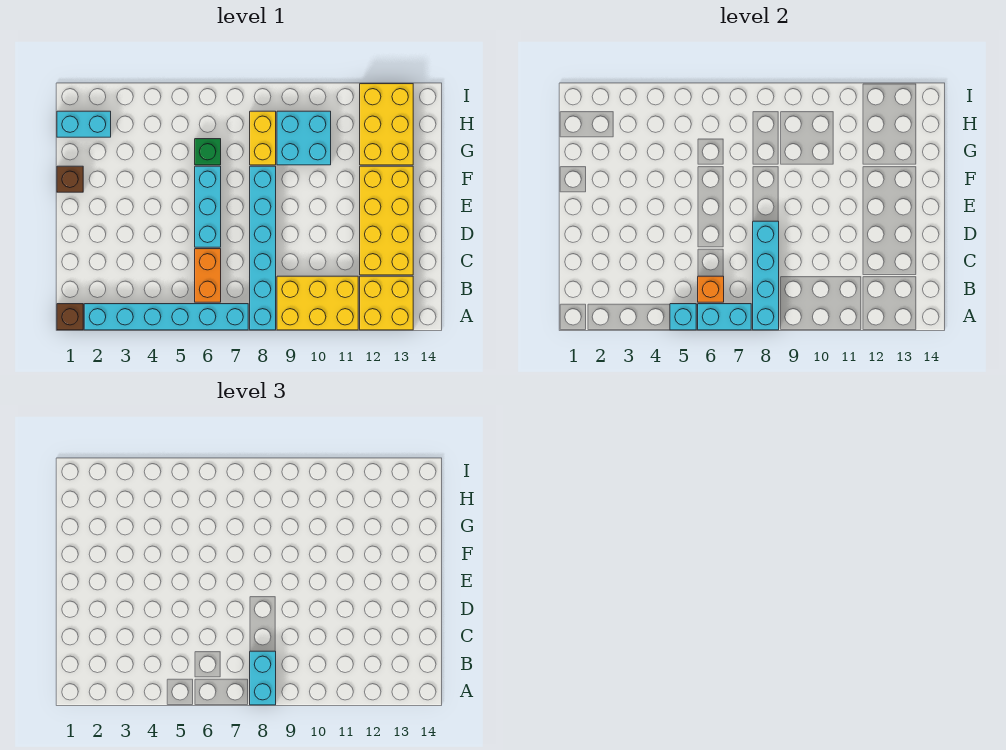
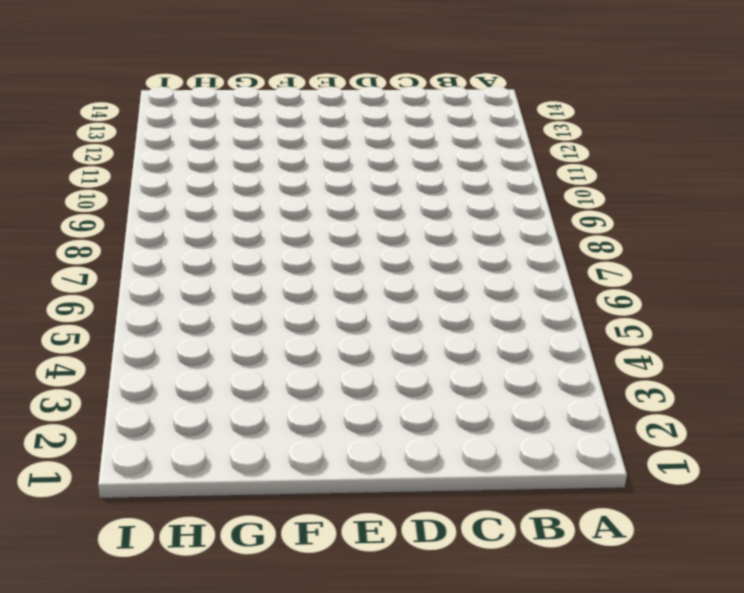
none -> brown 1x1 brick [57,304,83,330]
none -> cyan 1x6 brick [84,304,248,330]
none -> cyan 1x6 brick [250,166,276,330]

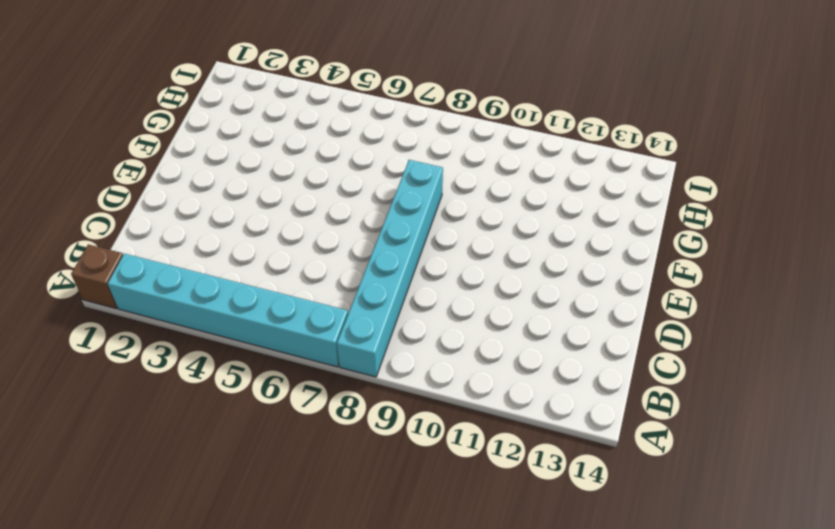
none -> yellow 2x3 brick [277,276,358,330]
none -> yellow 2x2 brick [360,276,413,330]
none -> orange 1x2 brick [195,249,221,302]

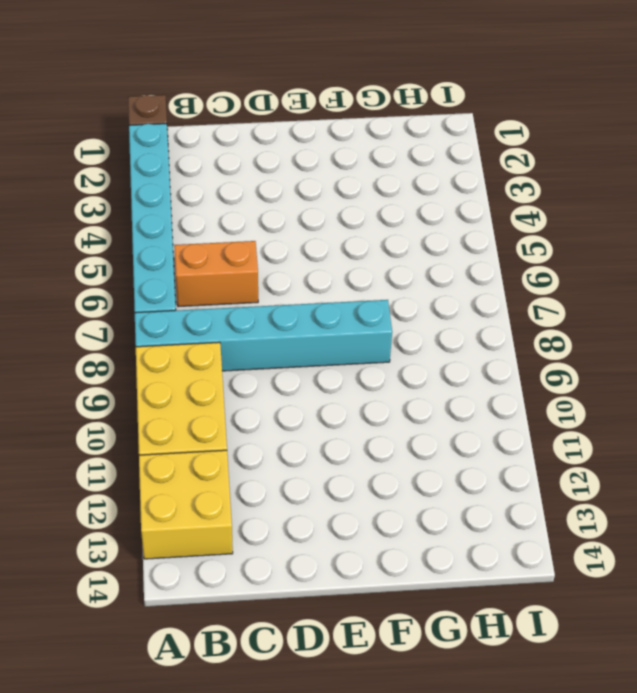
none -> yellow 2x4 brick [360,166,413,275]
none -> cyan 1x3 brick [195,166,221,247]
none -> brown 1x1 brick [57,166,83,192]

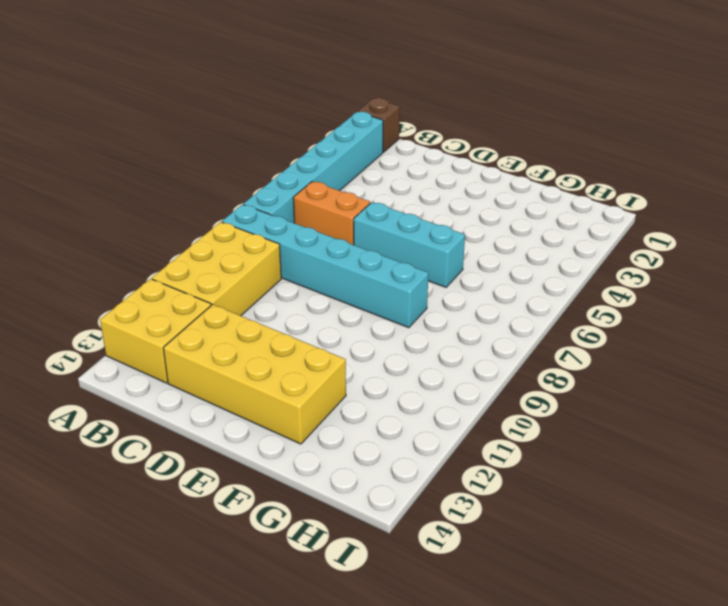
none -> brown 1x1 brick [57,166,83,192]
none -> green 1x1 brick [195,139,221,165]
none -> yellow 1x2 brick [250,111,276,165]

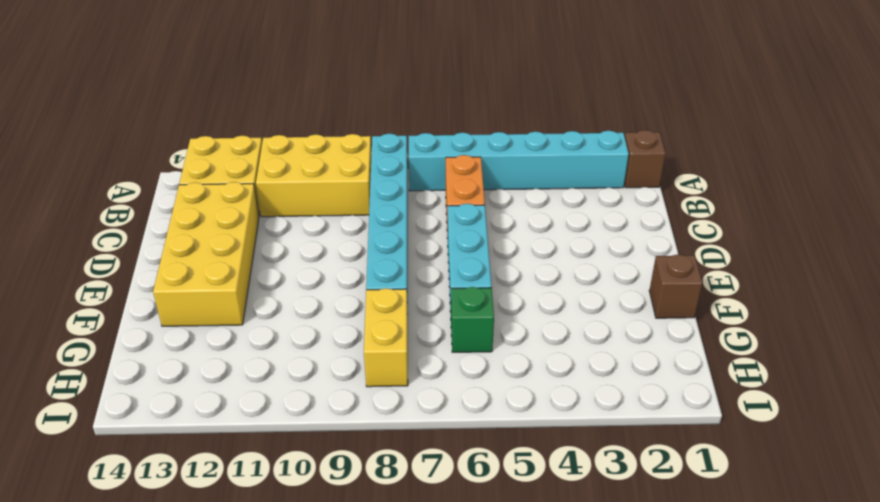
none -> cyan 2x2 brick [277,111,331,165]
none -> yellow 2x3 brick [360,84,413,165]
none -> cyan 1x2 brick [57,111,111,137]

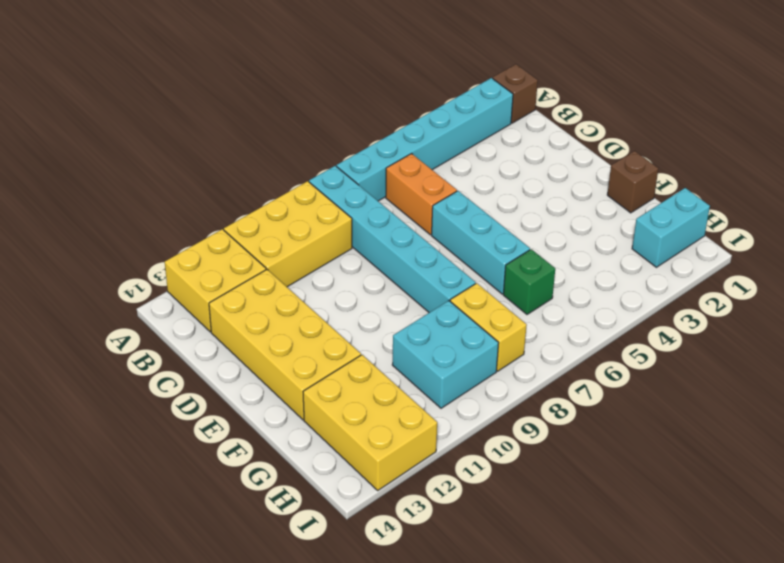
none -> cyan 1x1 brick [670,304,696,330]
none -> cyan 1x2 brick [698,304,751,330]
none -> cyan 1x4 brick [753,221,779,330]

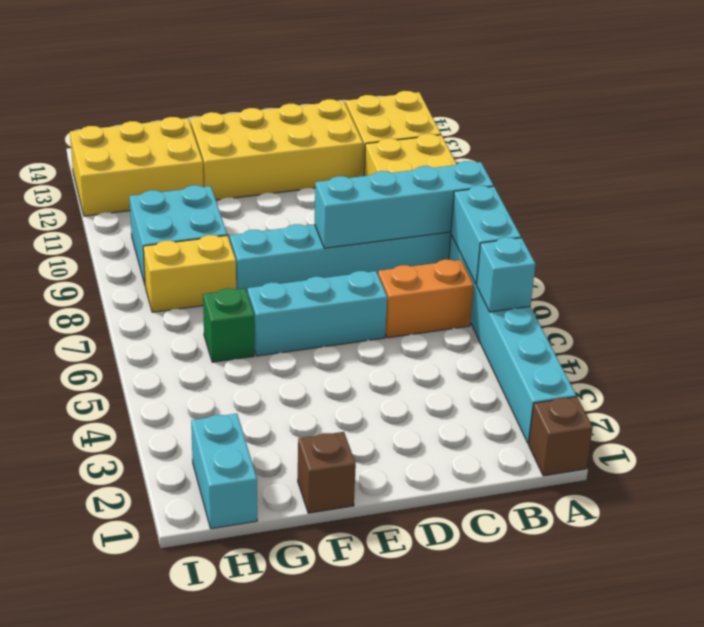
none -> orange 1x1 brick [698,276,724,302]
none -> cyan 1x2 brick [250,651,276,705]

